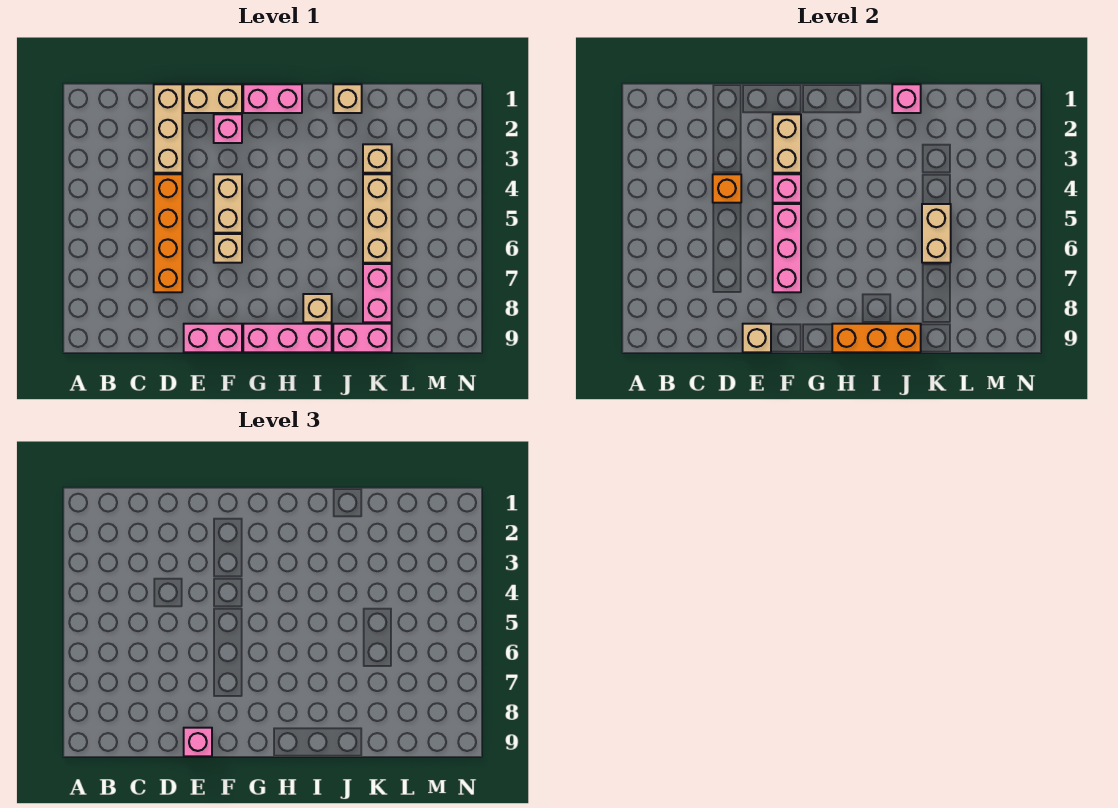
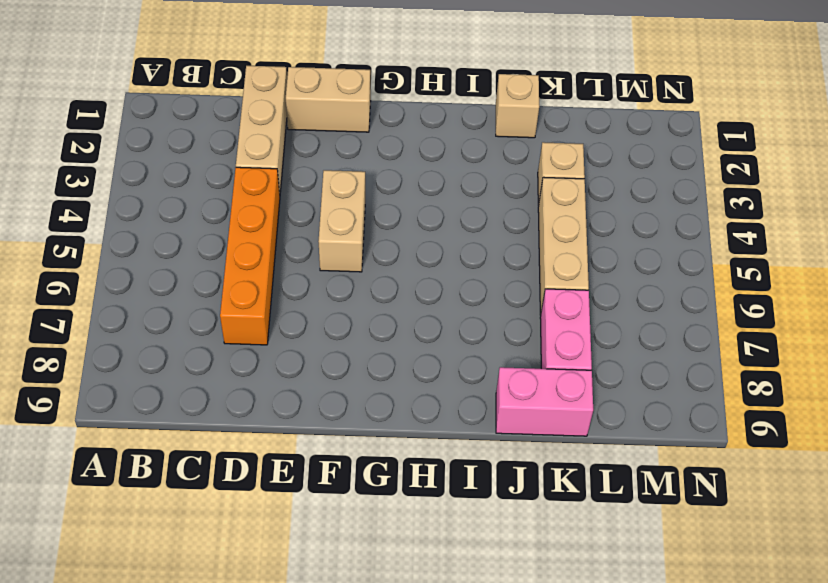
none -> pink 1x2 brick [184,324,242,352]
none -> pink 1x1 brick [214,114,242,143]
none -> tan 1x1 brick [214,234,242,263]

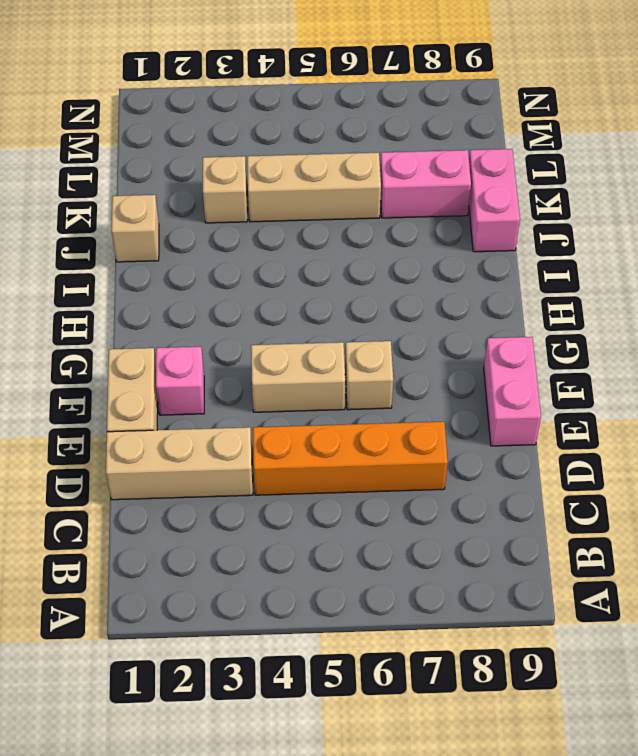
none -> pink 1x2 brick [243,84,302,113]
none -> pink 1x3 brick [243,324,332,352]
none -> tan 1x1 brick [303,294,332,322]

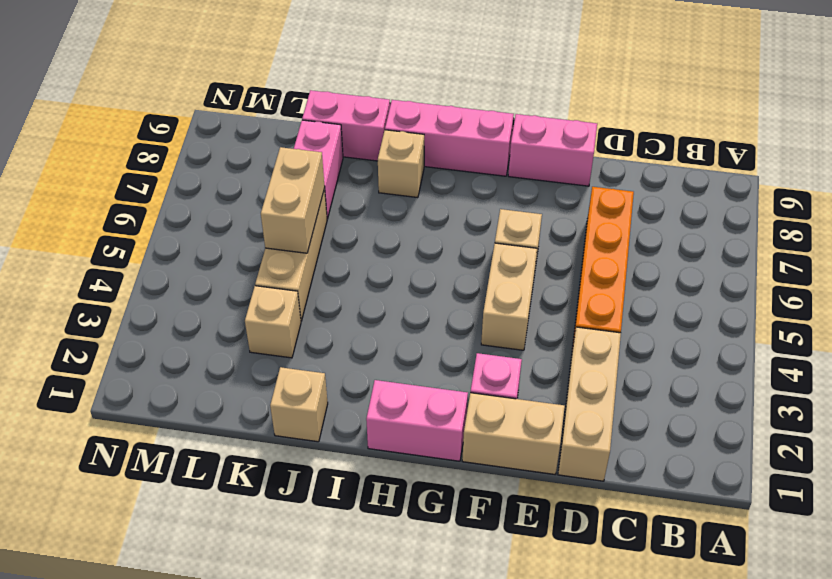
none -> orange 1x1 brick [713,174,741,203]
none -> tan 1x1 brick [743,324,771,352]
none -> tan 1x2 brick [773,114,801,173]

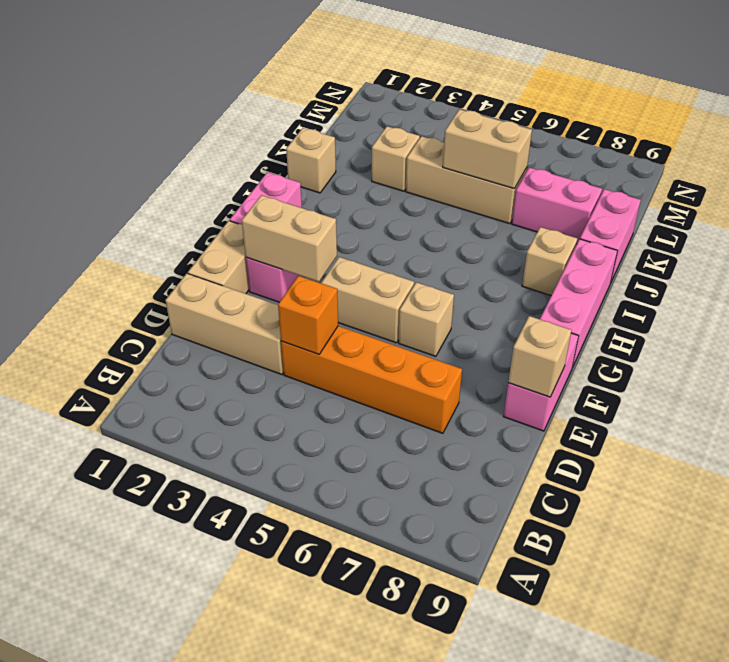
none -> pink 1x1 brick [773,174,801,203]
none -> pink 1x3 brick [773,204,801,292]
none -> orange 1x3 brick [832,324,921,352]

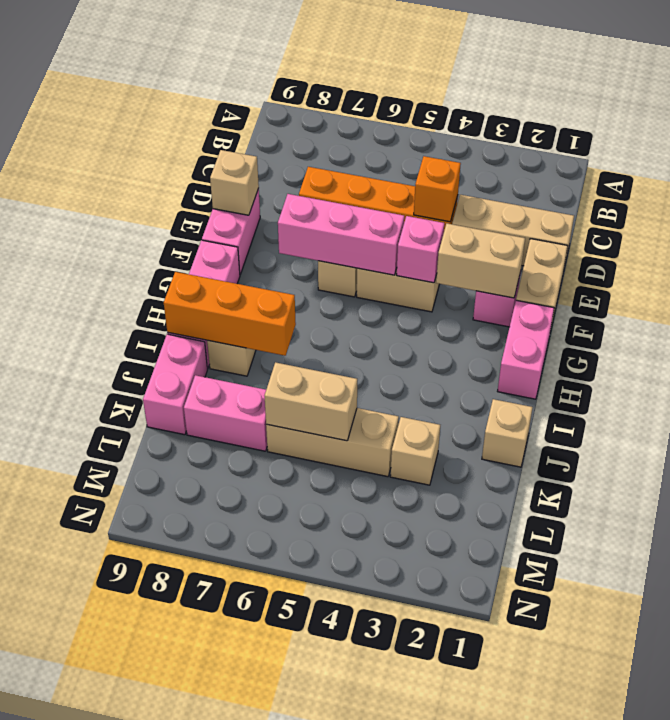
orange 1x3 brick [164,272,296,356] -> orange 1x3 brick turned to [832,324,921,352]
none -> pink 1x1 brick [892,84,921,113]
none -> pink 1x1 brick [184,728,212,756]

